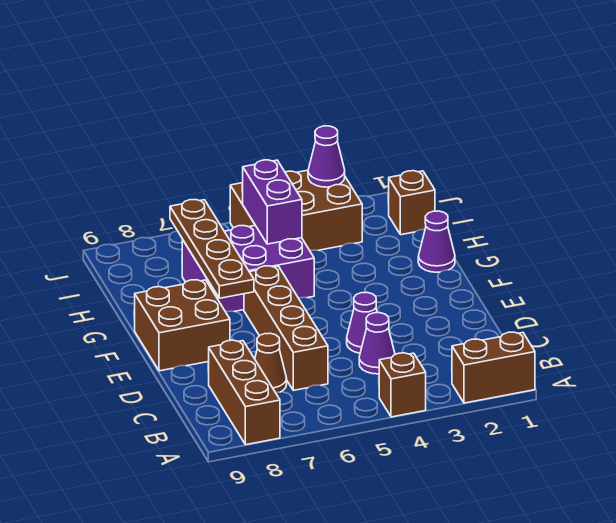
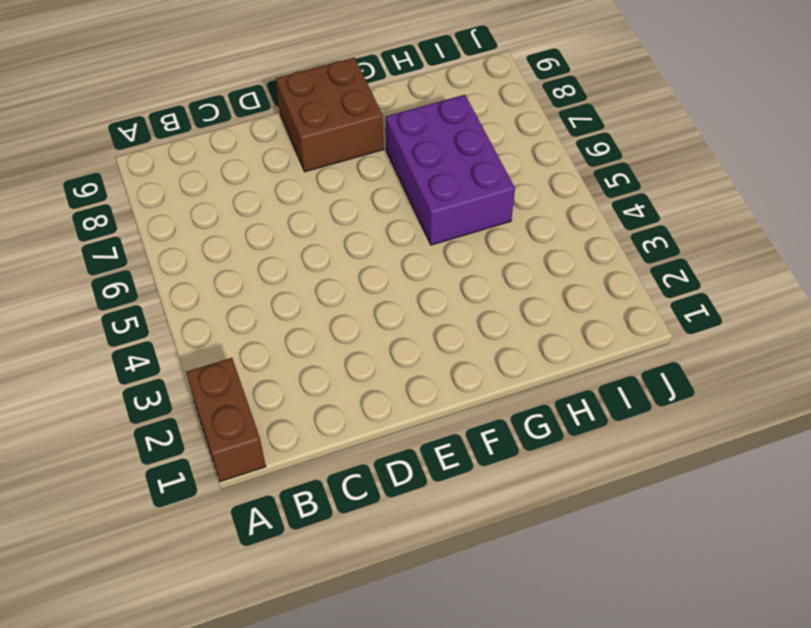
none -> brown 1x1 brick [379,353,426,417]
none -> brown 1x3 brick [209,340,280,445]
none -> purple 1x1 cone [359,313,395,374]

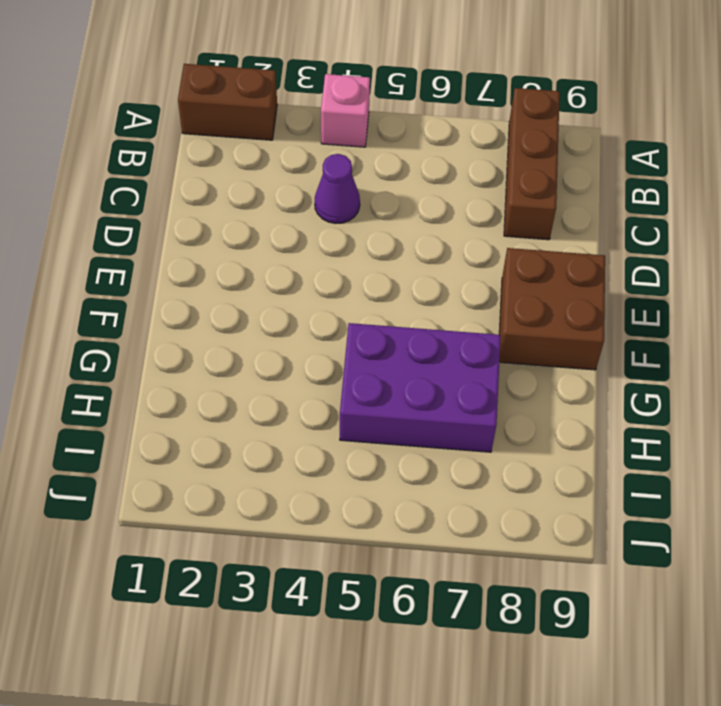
pink 1x1 brick [321,74,370,147] -> brown 1x1 brick [379,353,426,417]
none -> brown 1x4 brick [244,266,328,390]
none -> brown 1x1 cone [255,333,287,393]
none -> purple 1x1 cone [347,292,377,353]

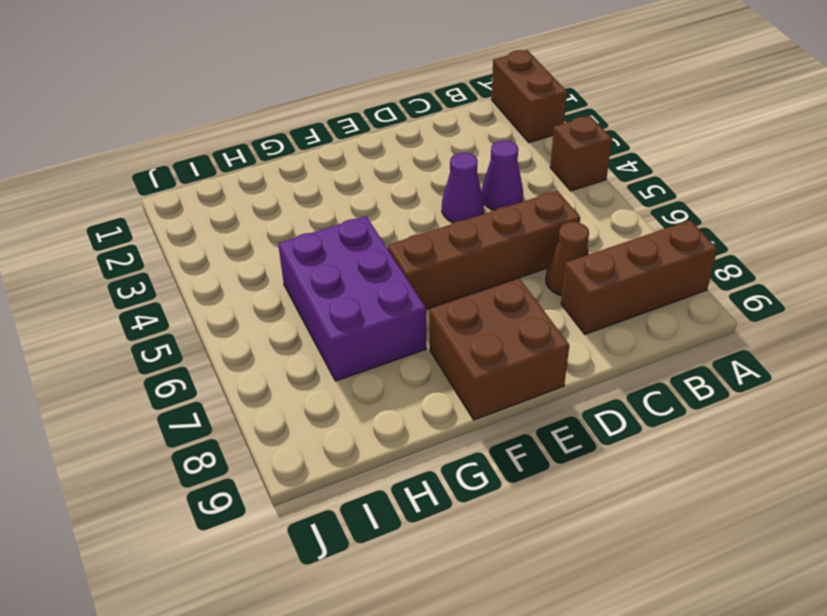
none -> purple 1x1 cone [418,211,455,272]
none -> brown 1x1 brick [389,171,435,235]
none -> brown 2x3 brick [230,170,362,251]

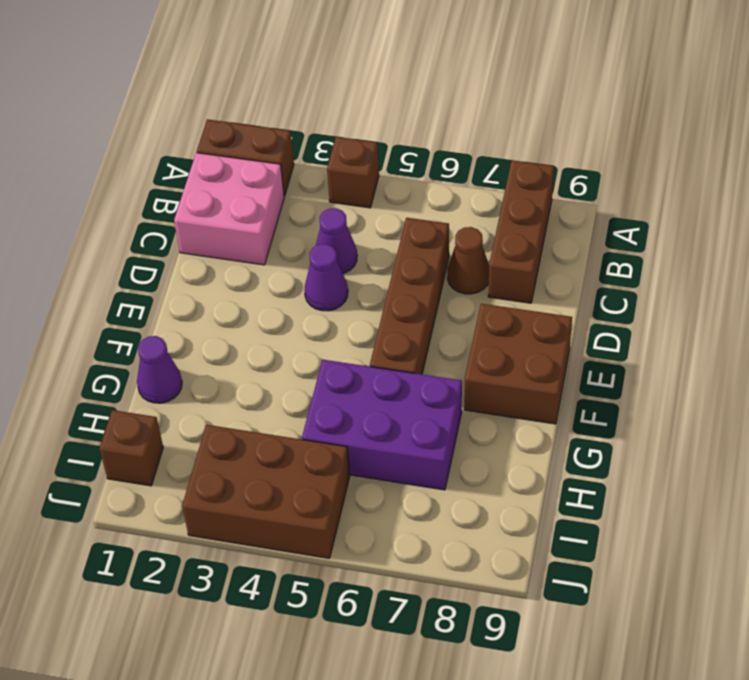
pink 2x2 brick [174,153,284,265] -> none
none -> brown 1x4 plate [170,200,254,298]
none -> purple 1x2 brick [243,160,302,244]
none -> purple 1x1 cone [308,126,345,187]

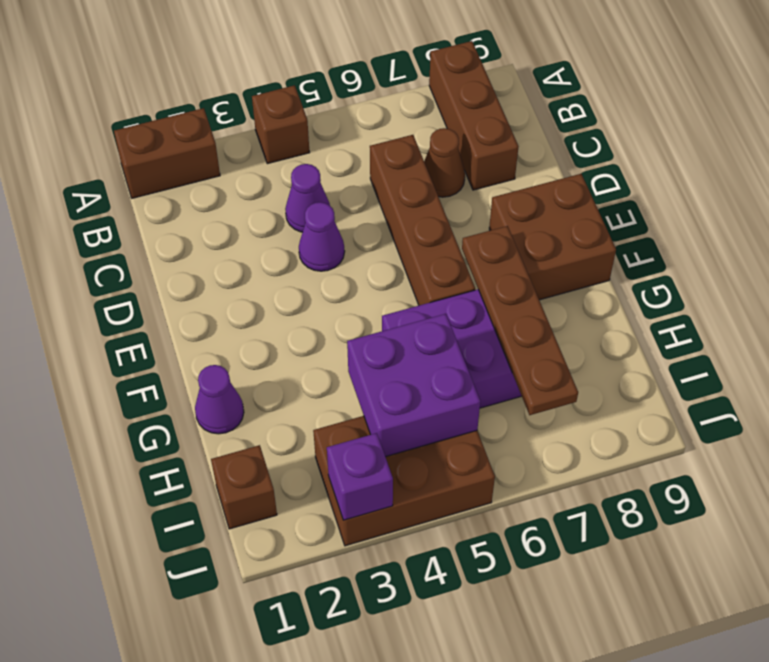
purple 2x2 brick [347,314,480,457] -> purple 1x2 brick [243,160,302,244]
purple 1x1 brick [327,433,393,520] -> purple 1x1 cone [308,126,345,187]

